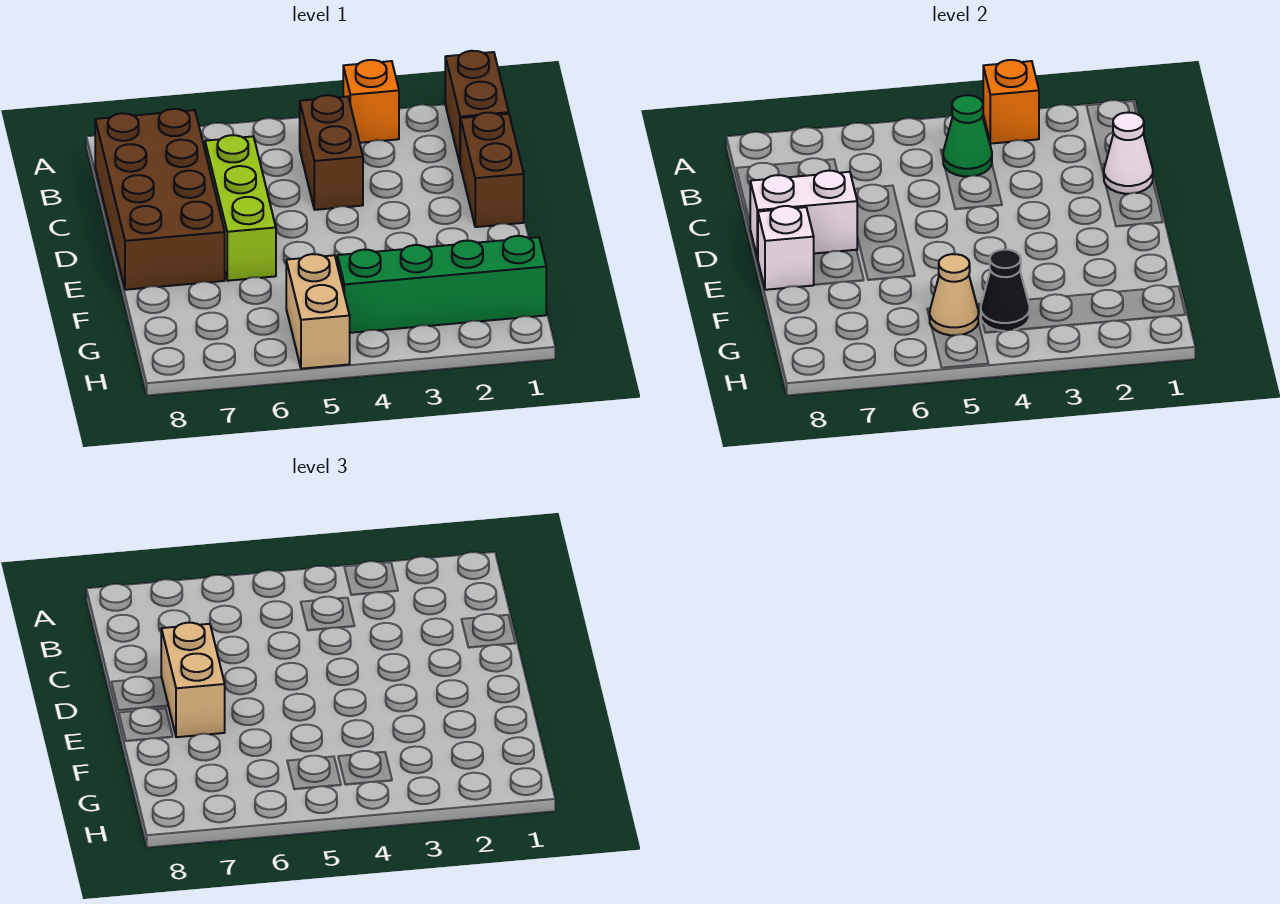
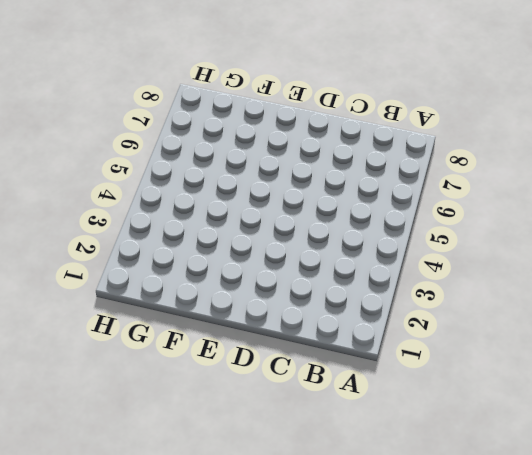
none -> brown 1x2 brick [445,51,509,163]
none -> orange 1x1 brick [343,60,399,143]
none -> brown 1x2 brick [300,95,363,210]

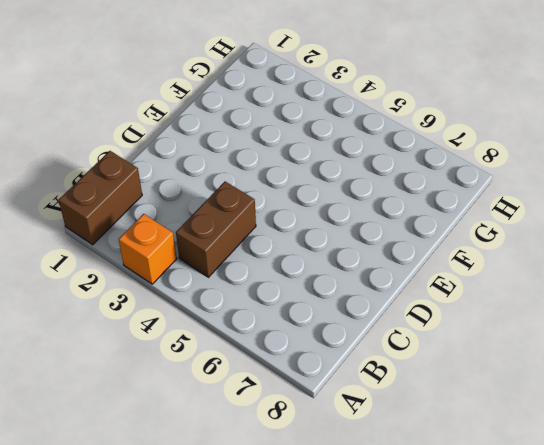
none -> brown 2x4 brick [95,109,225,290]
none -> brown 1x2 brick [460,113,524,227]
none -> lime 1x3 brick [205,135,276,281]

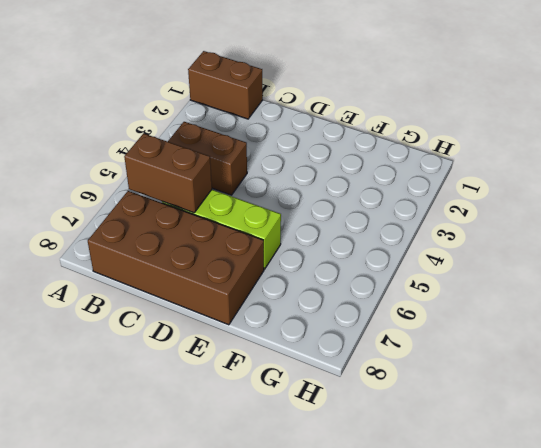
brown 1x2 brick [124,133,212,213] -> brown 1x2 brick moved to [460,113,524,227]
none -> orange 1x1 brick [343,60,399,143]
none -> green 1x4 brick [337,236,546,333]
none -> tan 1x2 brick [286,254,350,369]

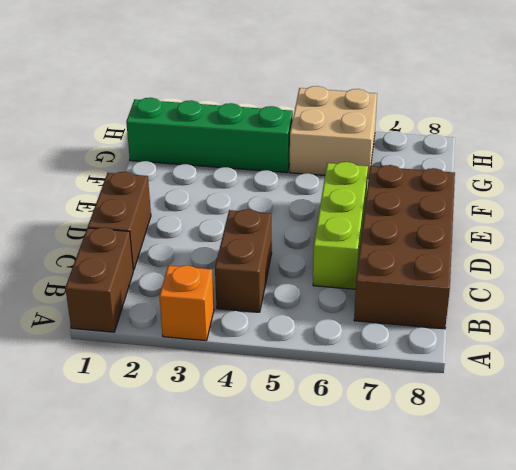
tan 2x2 brick [290,86,377,179] -> tan 1x2 brick [286,254,350,369]
none -> orange 1x1 brick [983,60,1039,144]
none -> green 1x1 cone [943,95,992,176]
none -> white 1x1 cone [1104,113,1153,194]

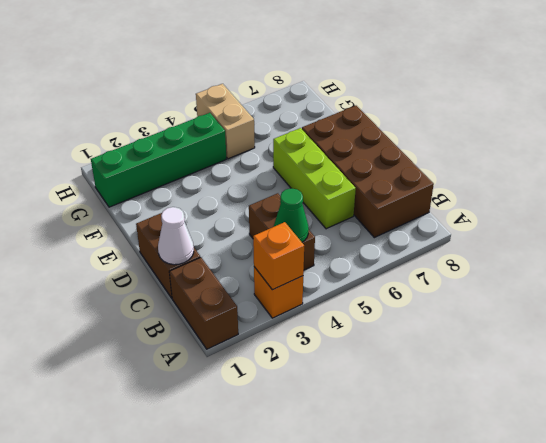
none -> white 1x2 brick [750,171,857,259]
none -> white 1x1 brick [758,206,814,290]
none -> black 1x1 cone [981,250,1030,331]

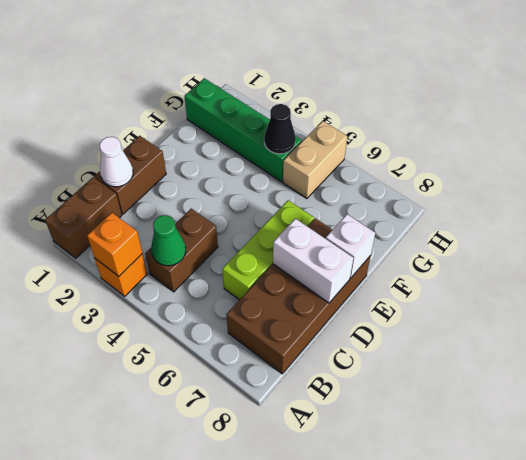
none -> tan 1x1 cone [930,254,978,335]
none -> tan 1x2 brick [161,623,225,737]

